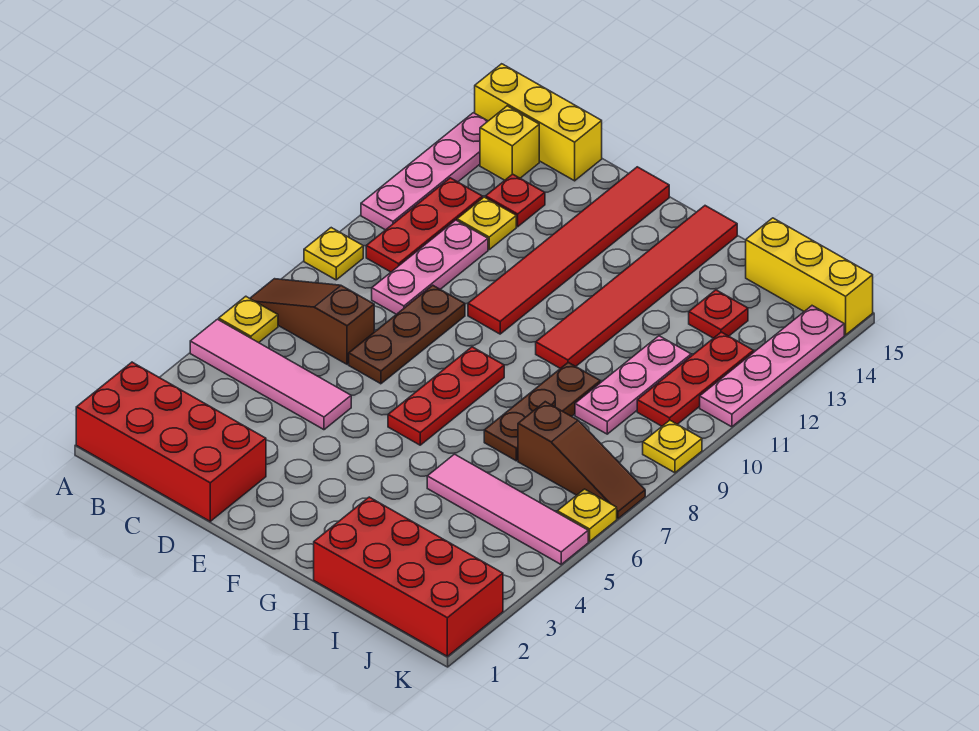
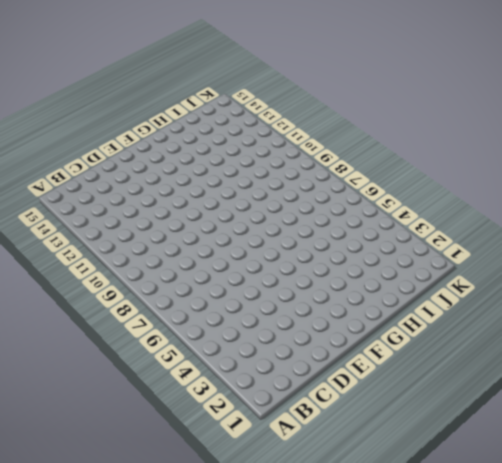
none -> red 2x4 brick [76,362,266,521]
none -> pink 1x4 tile [190,319,351,430]
none -> yellow 1x1 plate [219,296,278,343]

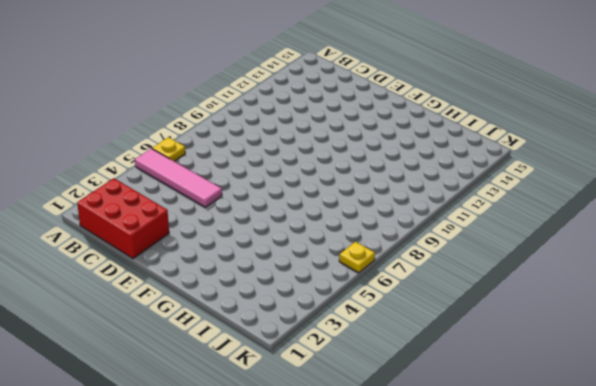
red 2x3 brick [77,178,169,259] -> red 2x4 brick [76,362,266,521]
none -> brown 1x3 slope [250,279,374,364]
none -> yellow 1x1 plate [304,228,363,280]
none -> pink 1x4 plate [361,113,488,230]

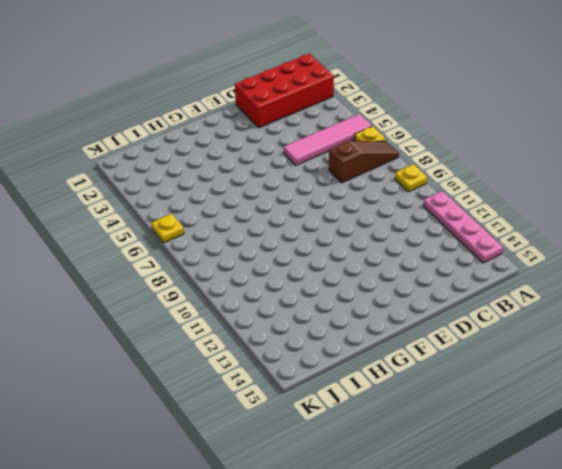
none -> yellow 1x3 brick [475,64,602,181]
none -> red 1x3 plate [366,178,483,272]
none -> yellow 1x1 brick [480,106,539,180]

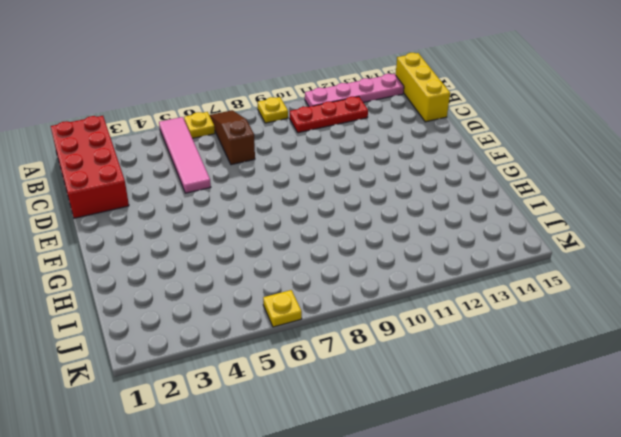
none -> yellow 1x1 brick [480,106,539,180]
none -> pink 1x3 plate [372,220,488,314]
none -> yellow 1x1 plate [457,197,516,249]

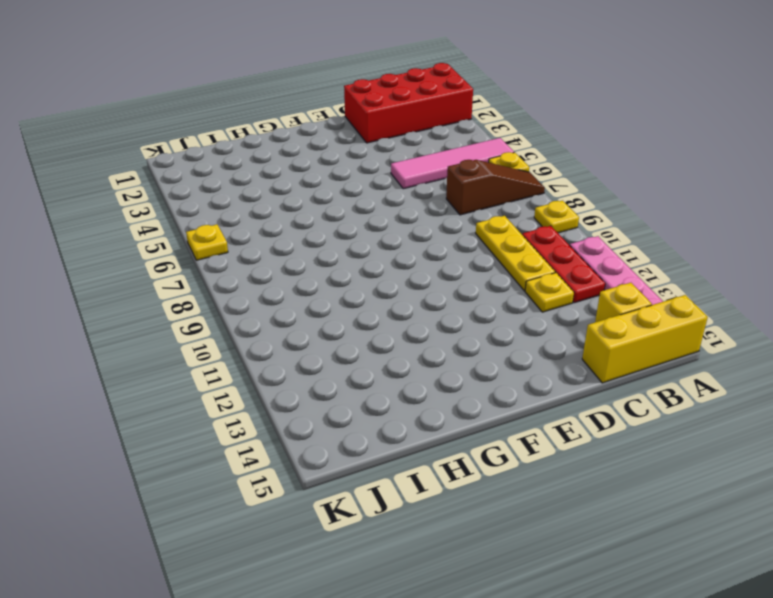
yellow 1x3 plate [476,216,555,291] -> pink 1x3 plate [372,220,488,314]
none -> red 1x1 plate [486,174,545,227]
none -> brown 1x3 plate [349,285,465,384]
none -> red 1x6 tile [468,167,669,334]

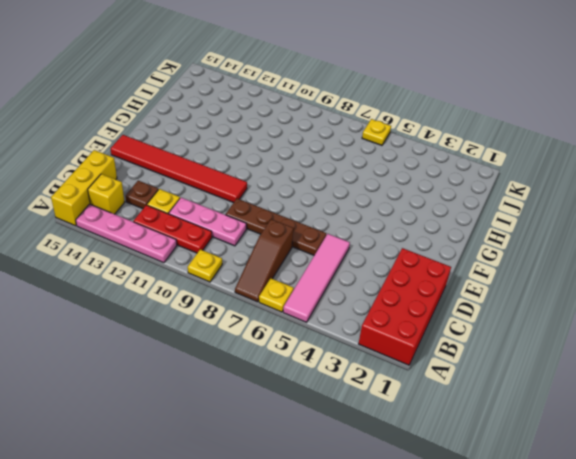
brown 1x1 plate [125,181,158,209] -> red 1x1 plate [486,174,545,227]
brown 1x4 plate [226,199,326,255] -> brown 1x3 plate [349,285,465,384]
none -> red 1x3 plate [388,347,504,445]
none -> red 1x6 tile [536,206,737,368]
none -> red 2x4 brick [314,497,503,656]

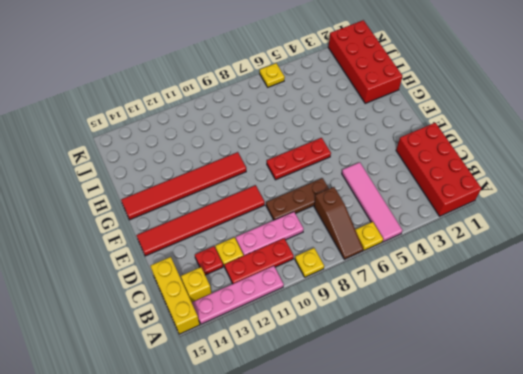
none -> pink 1x4 tile [427,454,588,564]
none -> brown 1x3 plate [484,362,600,461]
none -> brown 1x3 slope [518,402,645,519]

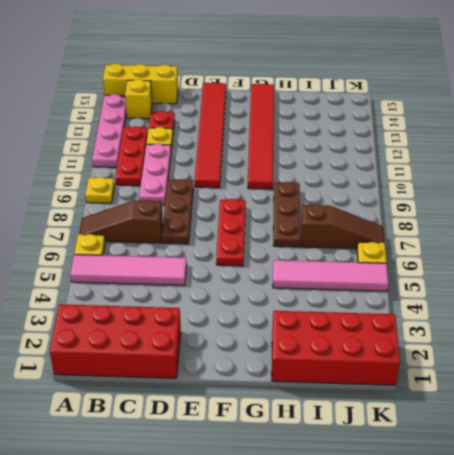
none -> pink 1x3 plate [575,336,691,434]
none -> red 1x1 plate [689,290,748,338]
none -> yellow 1x3 brick [746,218,873,335]

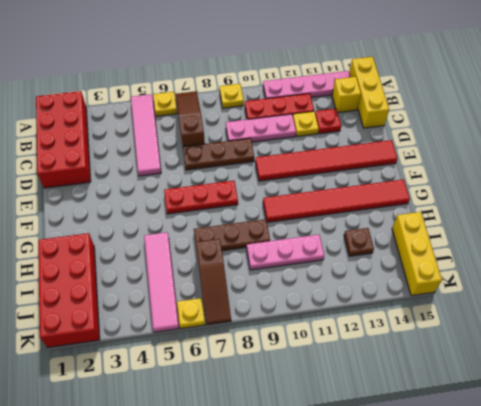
brown 1x1 plate [344,228,374,256] -> red 1x1 plate [689,290,748,338]
none -> red 1x3 plate [637,332,754,426]
none -> yellow 1x1 plate [643,420,702,473]
none -> pink 1x4 plate [700,306,844,427]

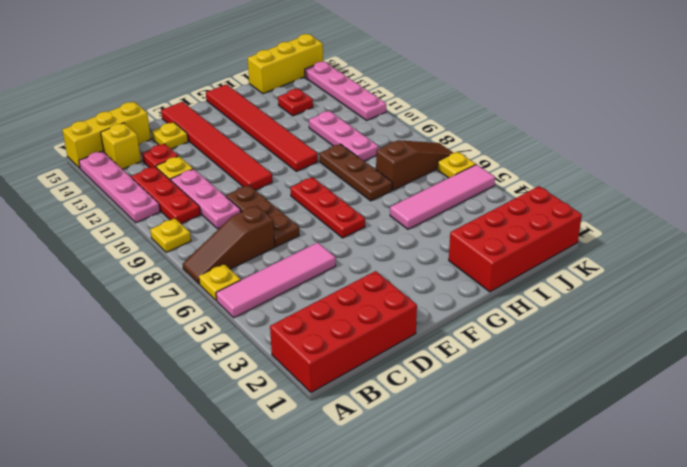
yellow 1x1 plate [152,122,188,149] -> yellow 1x1 plate moved to [643,420,702,473]
none -> red 1x3 plate [637,332,754,426]

